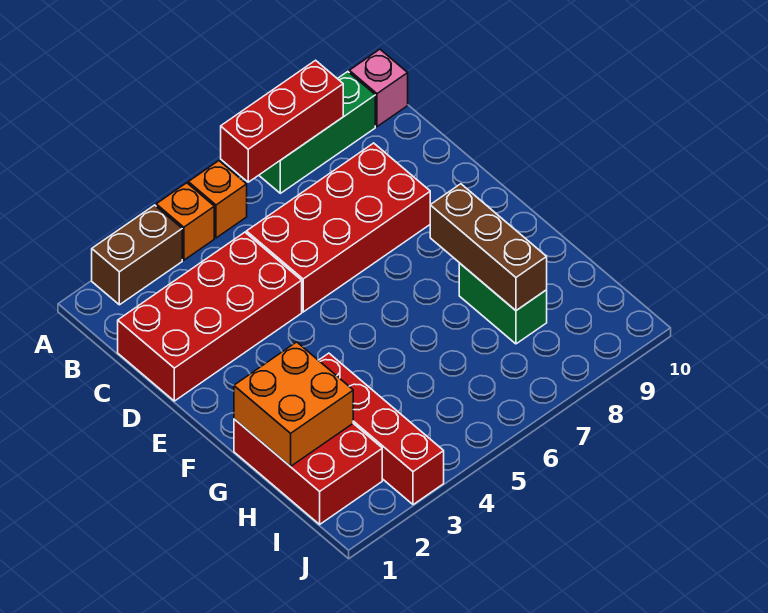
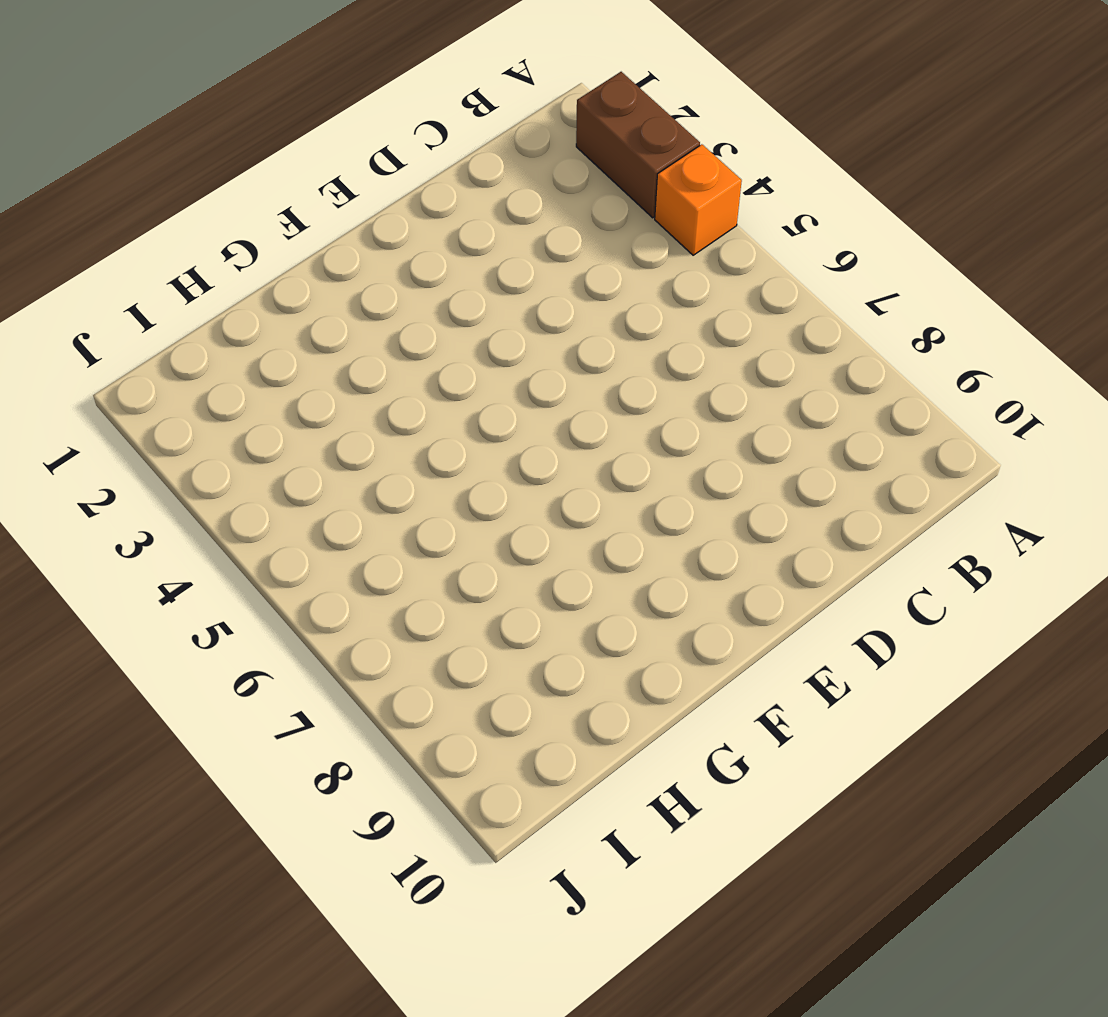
none -> orange 1x1 brick [188,161,247,238]
none -> green 1x3 brick [259,72,375,193]
none -> pink 1x1 brick [349,49,408,127]

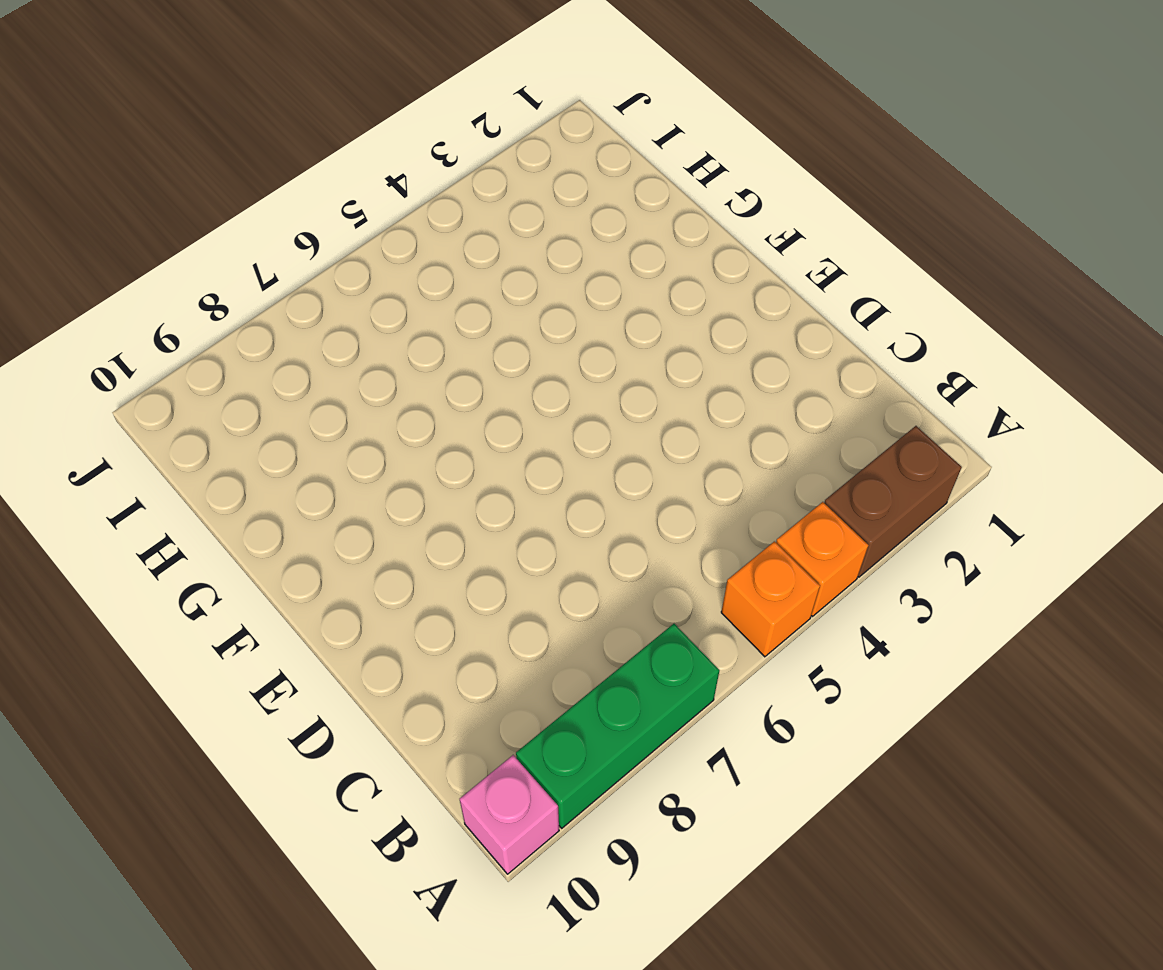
none -> red 2x4 brick [118,232,302,401]
none -> red 2x4 brick [246,143,430,312]
none -> red 2x3 brick [234,419,382,524]

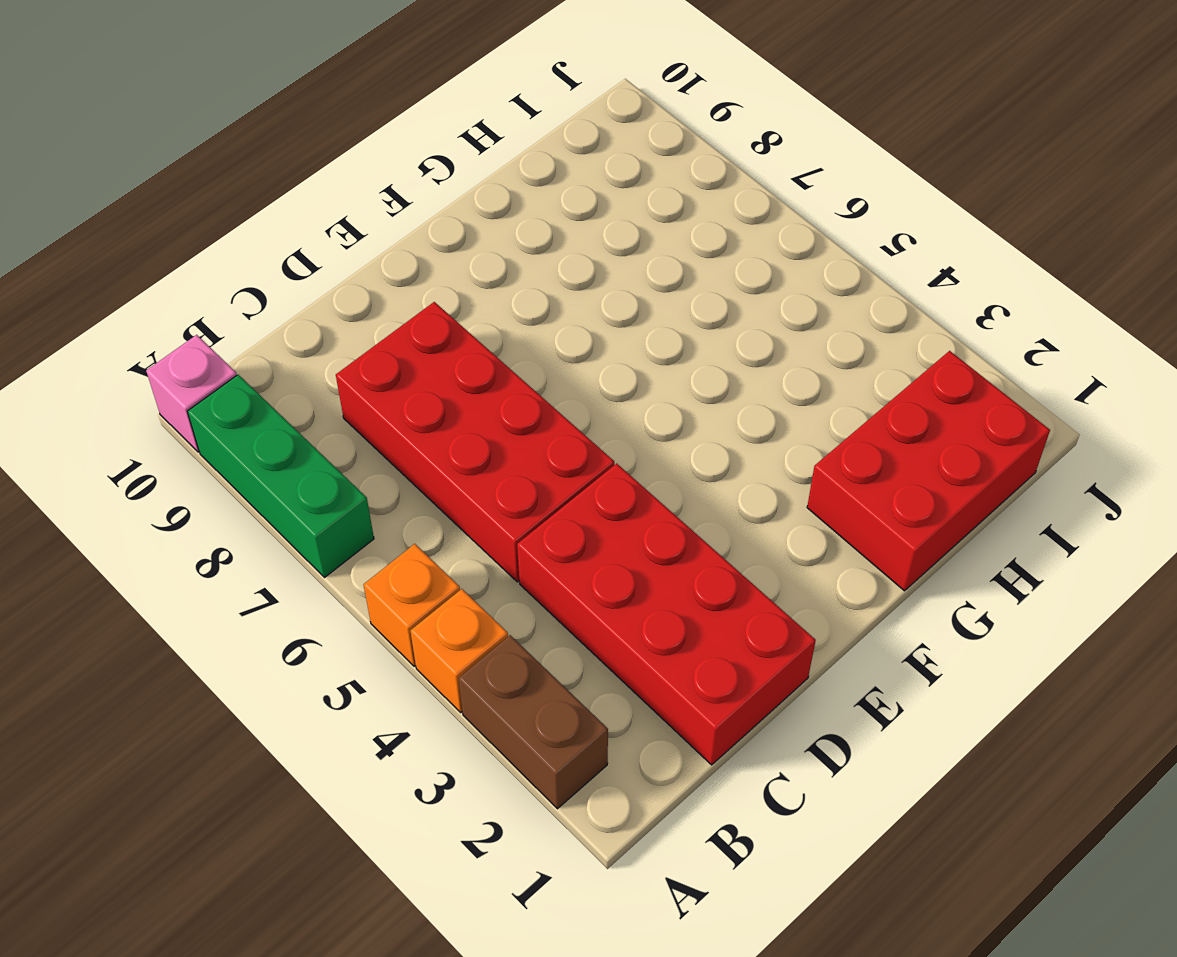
none -> red 1x4 brick [319,353,444,505]
none -> green 1x2 brick [459,263,547,344]
none -> red 1x3 brick [221,60,343,182]

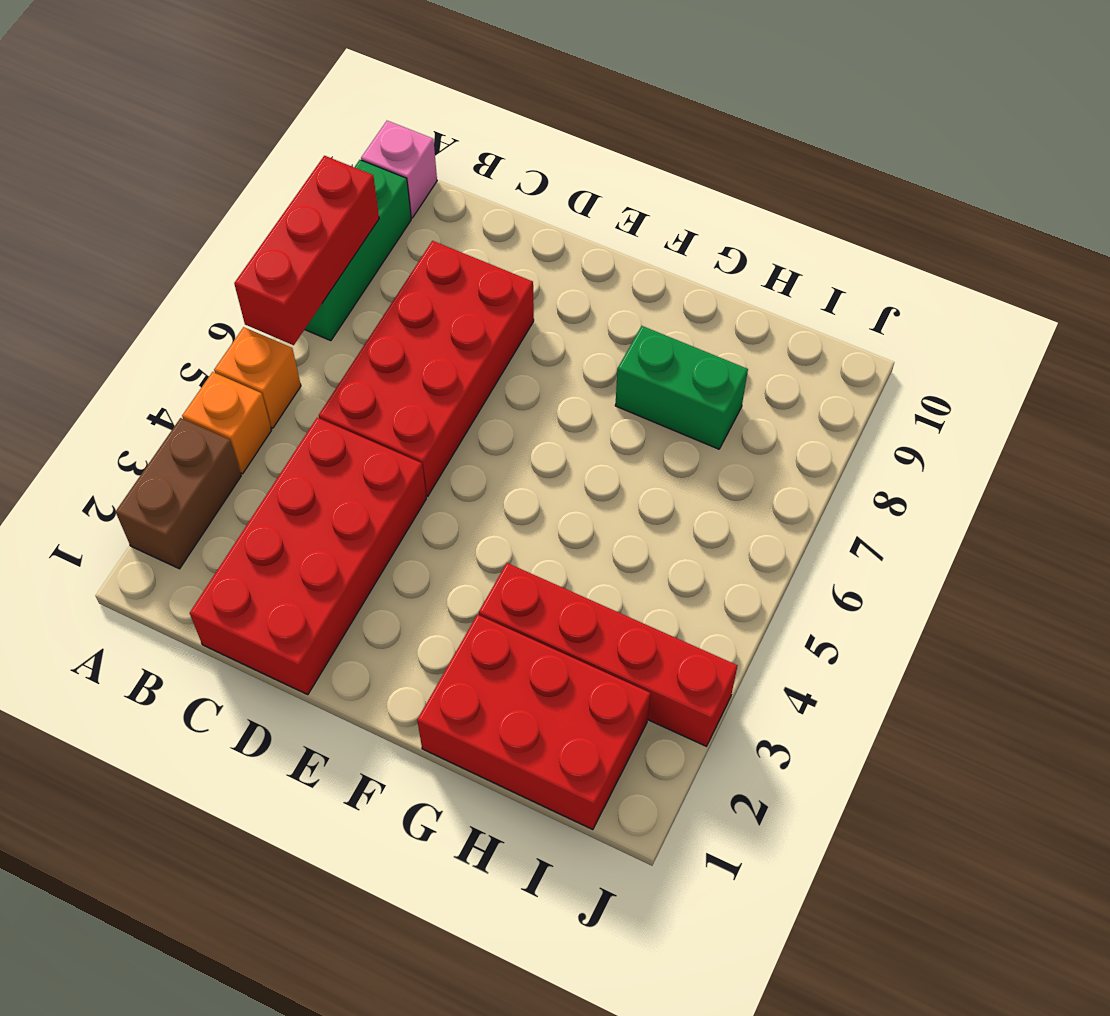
none -> brown 1x3 brick [430,184,547,310]
none -> orange 2x2 brick [234,342,353,466]

